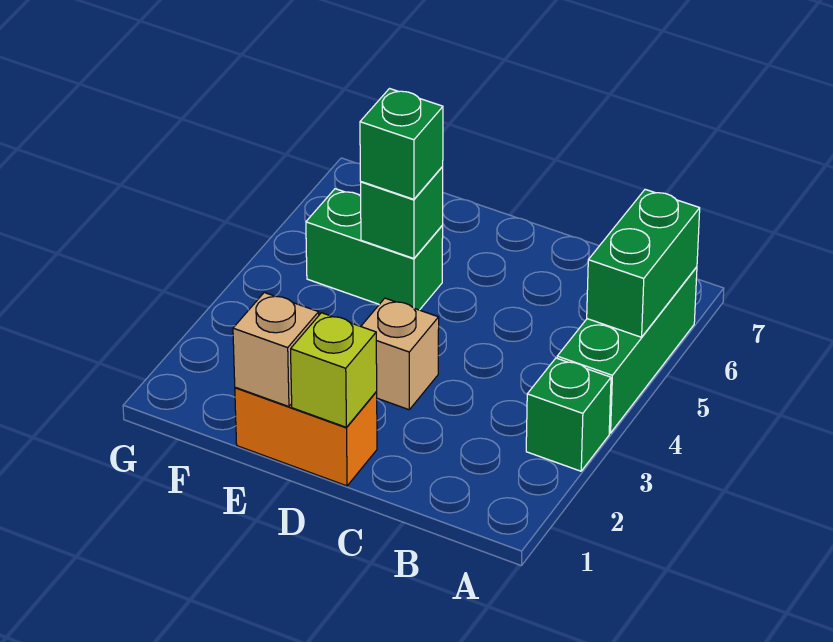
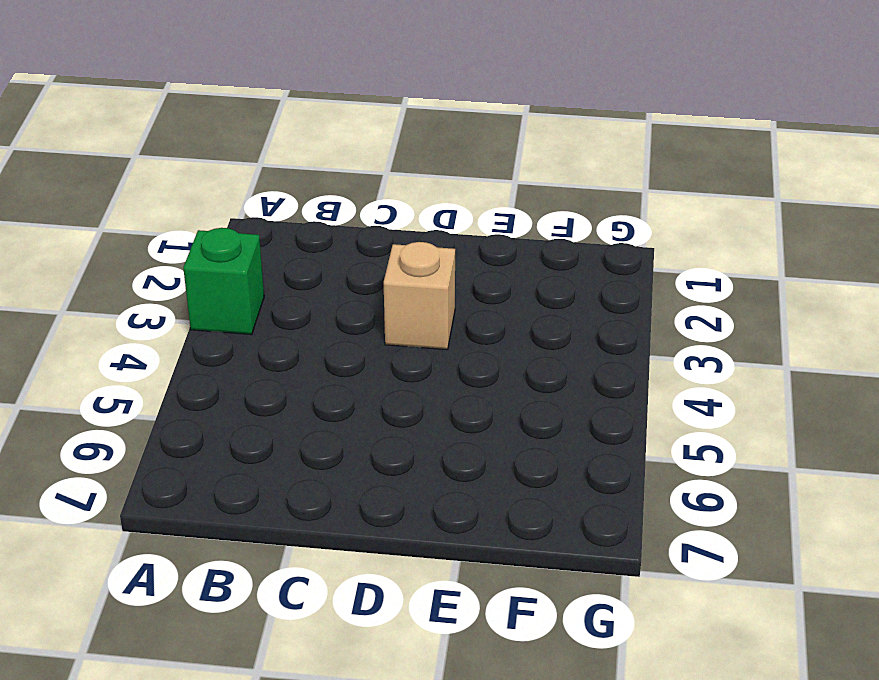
none -> green 1x3 brick [557,267,697,433]
none -> orange 1x2 brick [235,387,377,486]

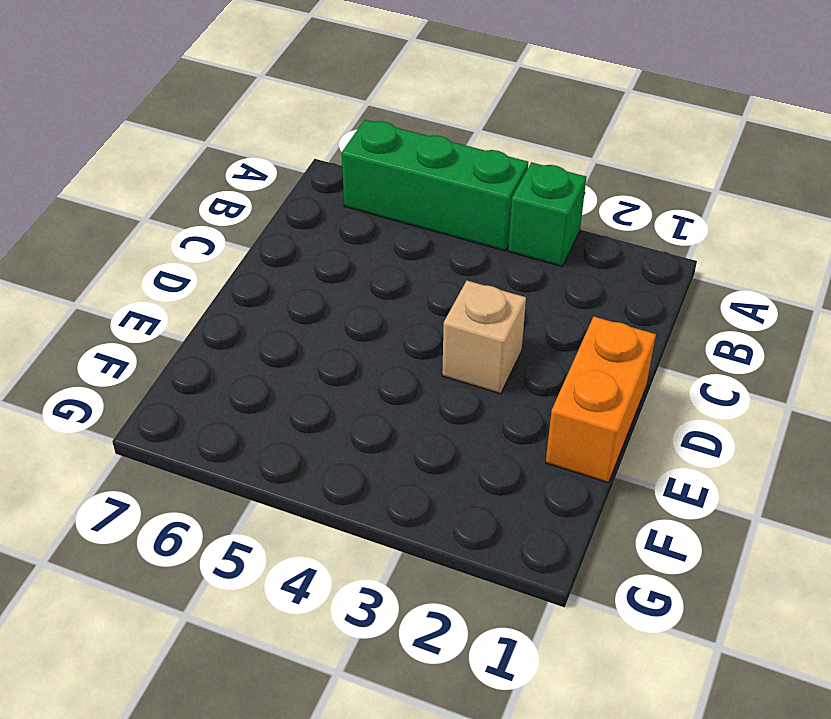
none -> green 1x2 brick [306,189,443,310]
none -> green 1x2 brick [587,189,700,337]

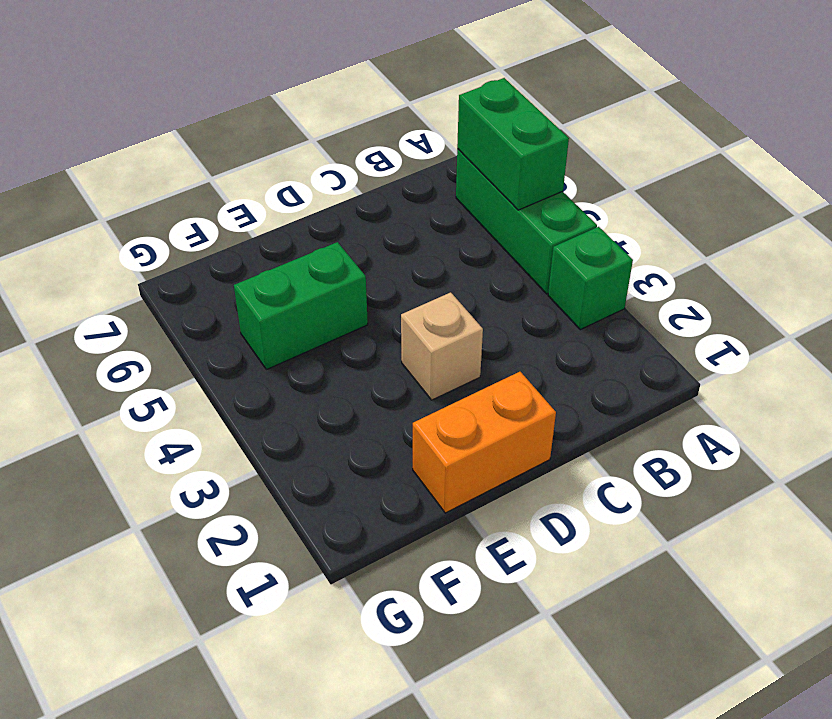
none -> lime 1x1 brick [291,313,377,427]
none -> tan 1x1 brick [233,293,319,407]

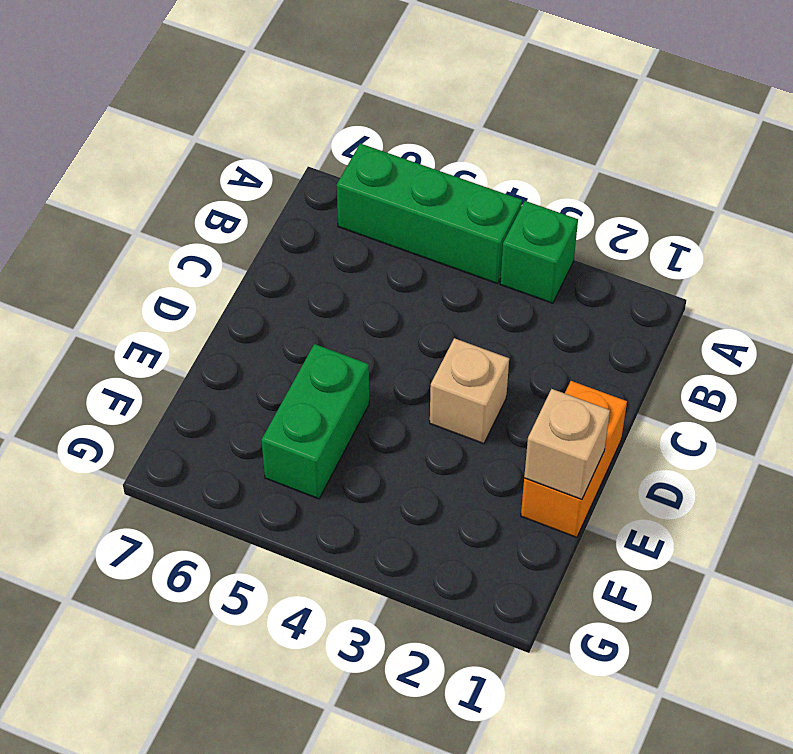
none -> green 1x2 brick [587,189,700,337]
none -> lime 1x1 brick [291,313,377,427]

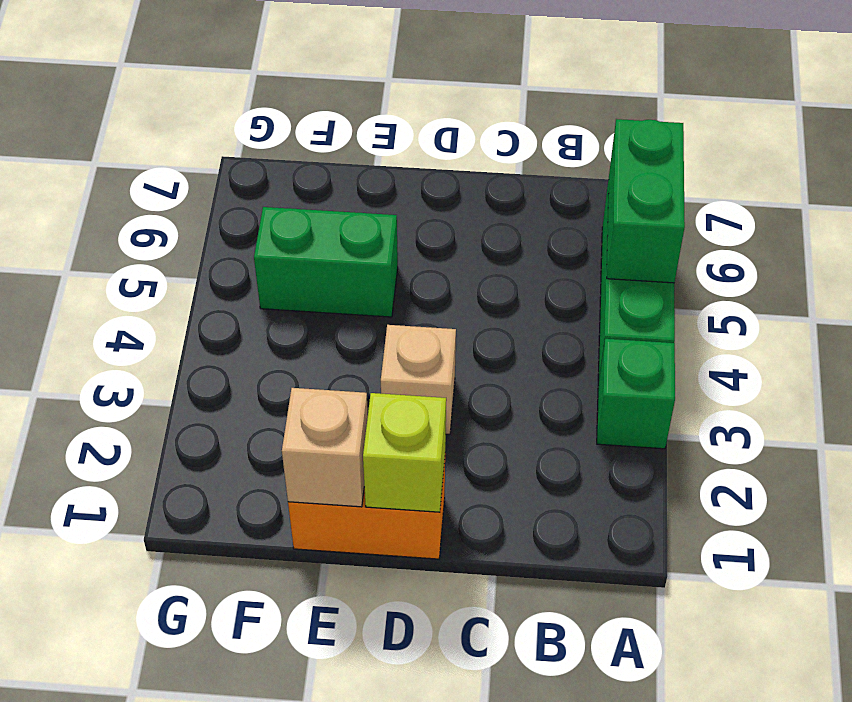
none -> green 1x1 brick [361,167,443,258]
none -> green 1x1 brick [360,89,443,199]

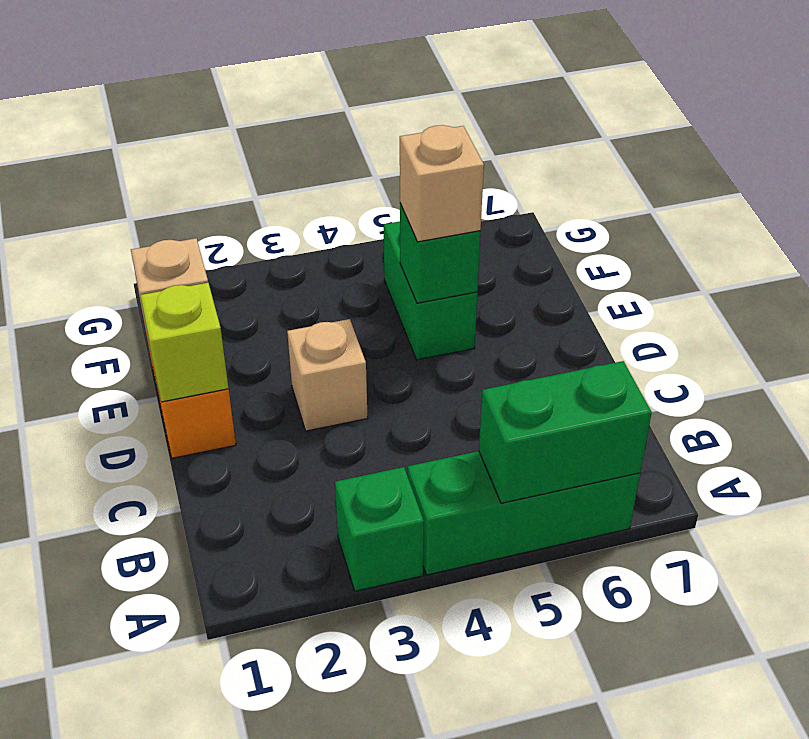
tan 1x1 brick [400,125,484,242] -> green 1x1 brick [360,89,443,199]

